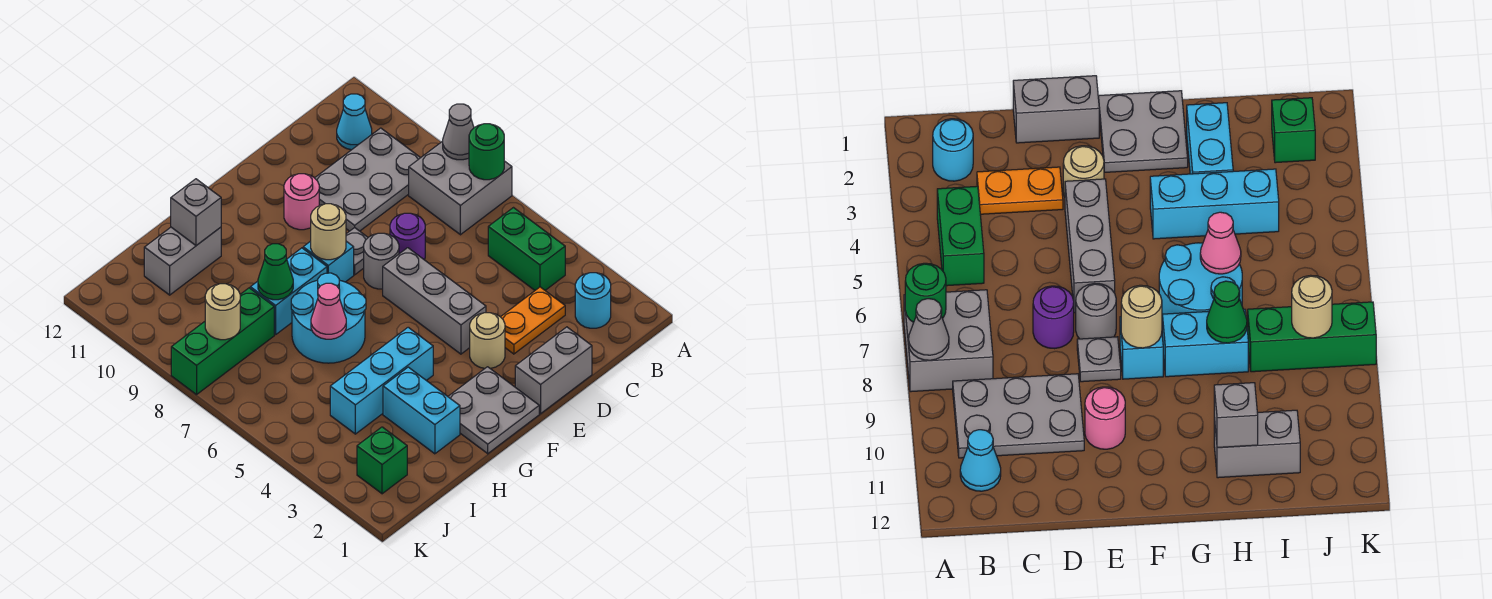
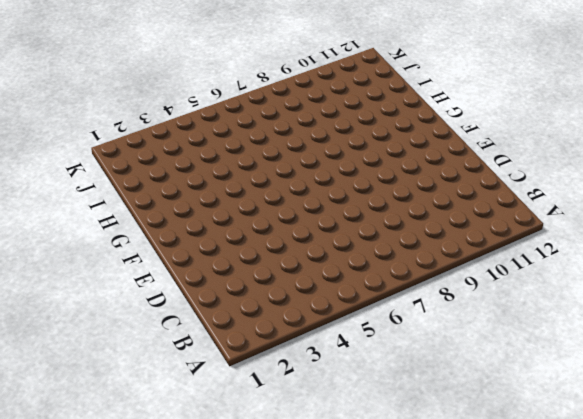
none -> grey 2x2 brick [409,141,512,235]
none -> cyan 1x1 round brick [575,273,611,328]
none -> green 1x2 brick [488,208,565,290]

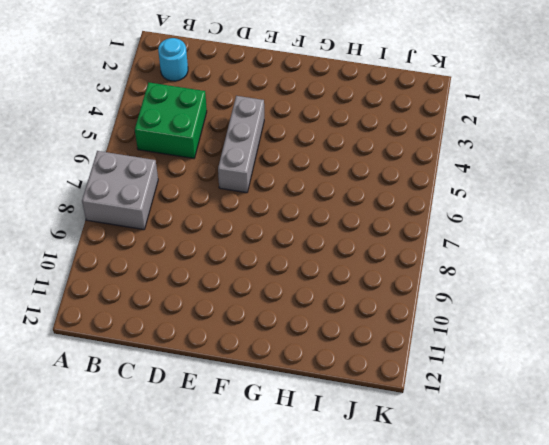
green 2x2 brick [135,82,207,158] -> green 1x2 brick [488,208,565,290]
none -> grey 2x3 plate [315,128,420,231]
none -> cyan 1x1 cone [337,94,372,150]
none -> orange 1x2 plate [501,287,565,354]

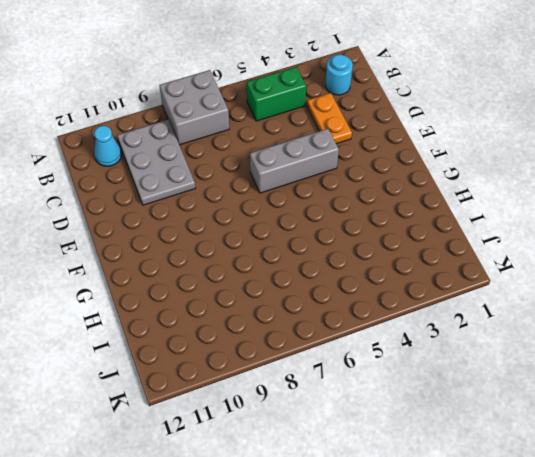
none -> grey 1x2 brick [515,327,592,414]
none -> purple 1x1 round brick [390,213,425,260]
none -> tan 1x1 round brick [470,313,505,369]

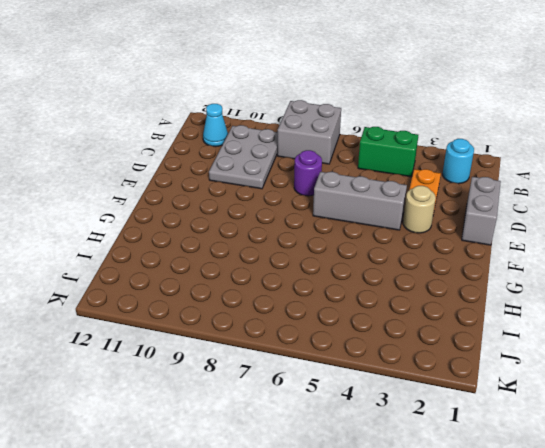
none -> grey 1x1 round brick [364,233,399,289]
none -> grey 1x1 plate [346,228,368,275]
none -> pink 1x1 round brick [284,174,319,230]

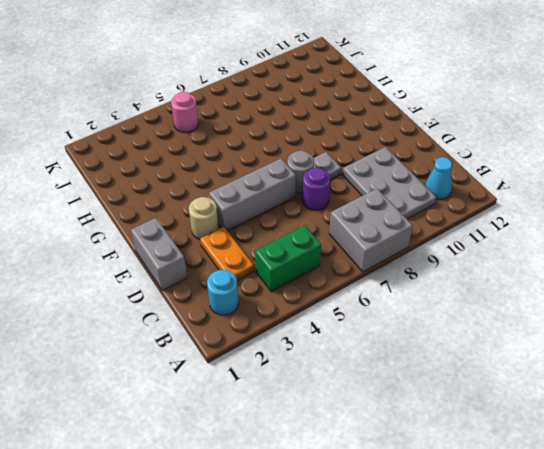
pink 1x1 round brick [171,92,198,132] -> pink 1x1 round brick moved to [284,174,319,230]
none -> grey 2x2 plate [448,367,539,454]
none -> cyan 1x1 brick [303,241,354,282]
none -> cyan 1x3 brick [330,327,433,434]

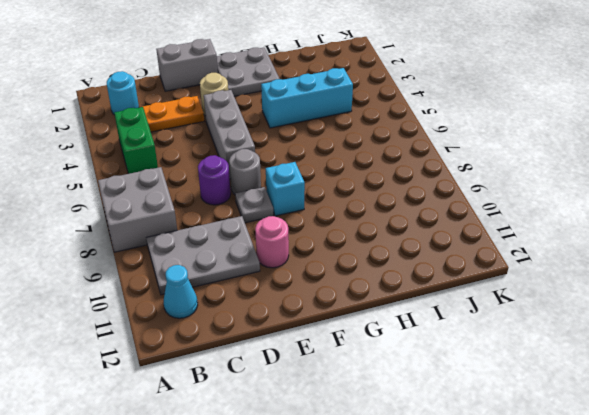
none -> cyan 2x2 round brick [291,273,366,363]
none -> cyan 1x2 brick [250,248,327,335]
none -> cyan 1x2 brick [383,367,460,454]

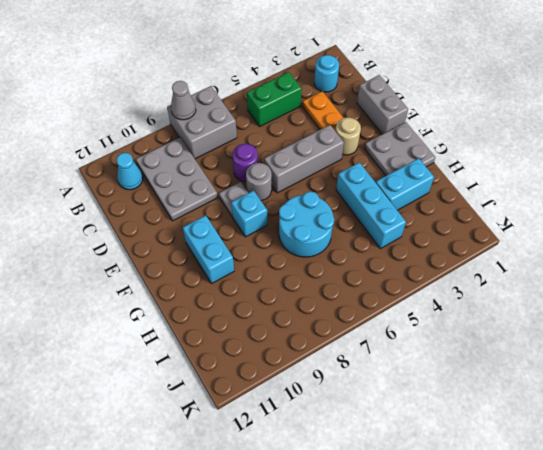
cyan 1x2 brick [183,215,234,284] -> cyan 1x2 brick moved to [250,248,327,335]
none -> pink 1x1 round brick [284,174,319,230]
none -> grey 1x2 brick [144,227,221,295]
none -> green 1x3 brick [171,288,274,395]

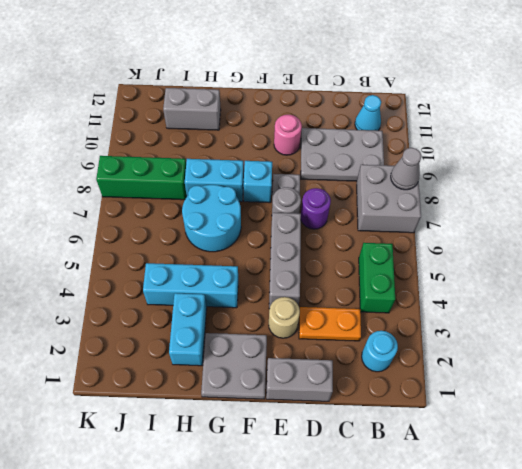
none -> green 1x1 brick [357,427,407,494]
none -> green 1x1 round brick [469,124,504,180]
none -> tan 1x1 round brick [311,204,346,260]

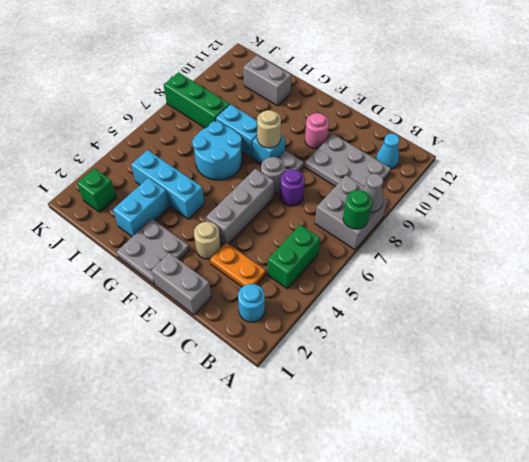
none -> pink 1x1 cone [311,283,346,339]
none -> green 1x1 cone [258,244,293,300]
none -> grey 1x1 brick [171,179,221,246]

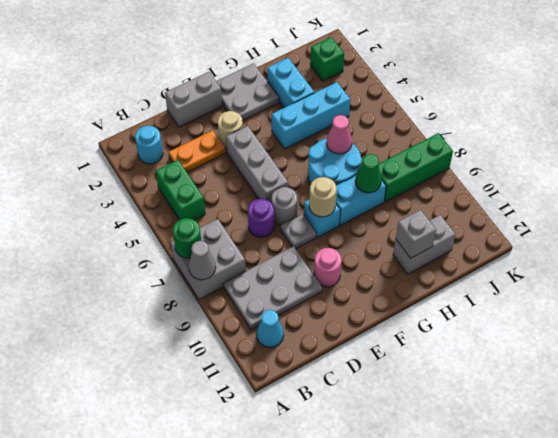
none -> tan 1x1 round brick [205,284,240,340]

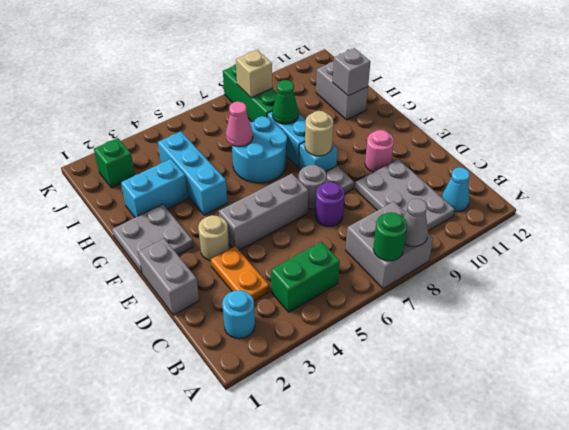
tan 1x1 brick [236,50,272,98] -> tan 1x1 round brick [205,284,240,340]

